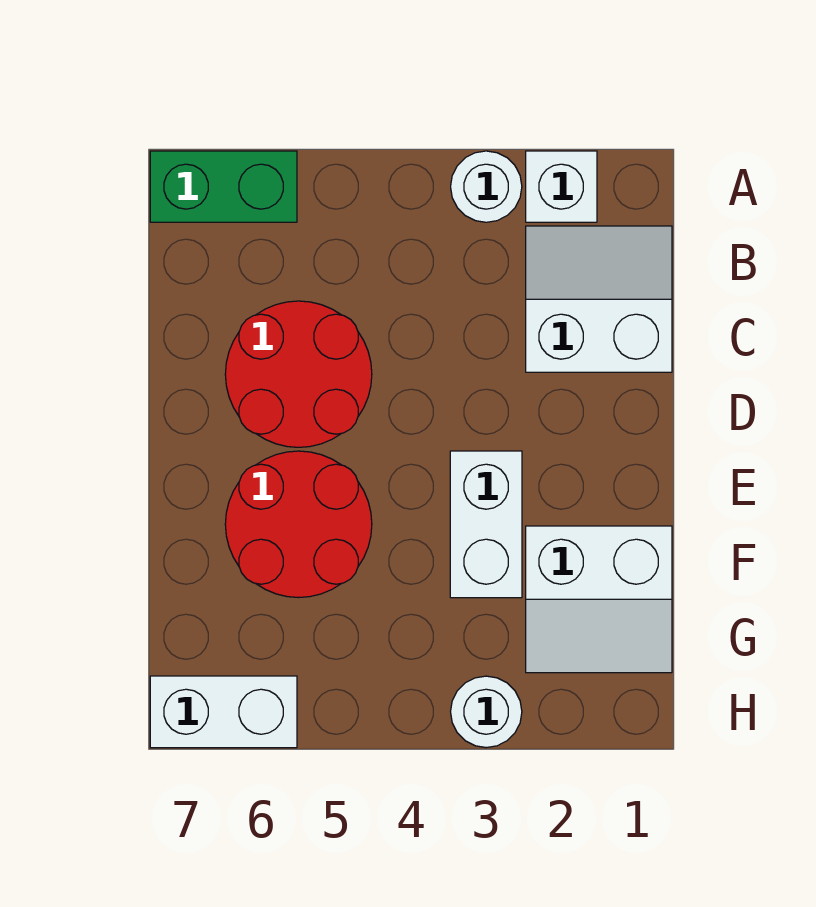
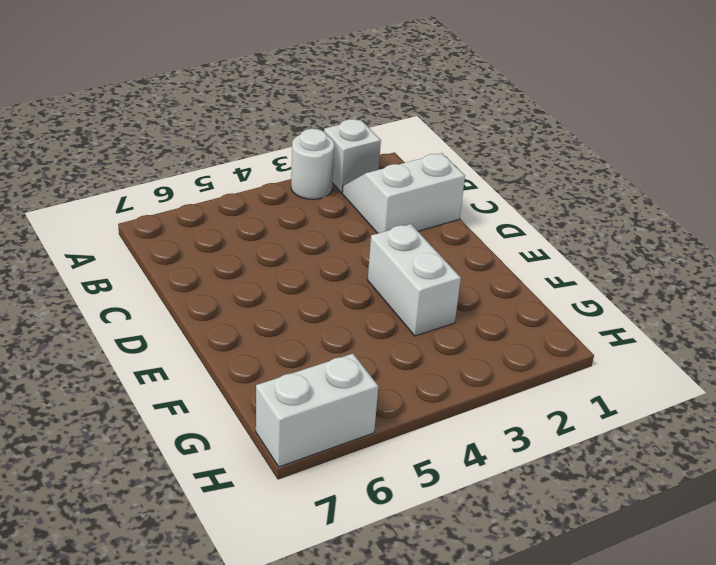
none -> green 1x2 brick [150,151,297,222]
none -> red 2x2 round brick [225,301,372,447]

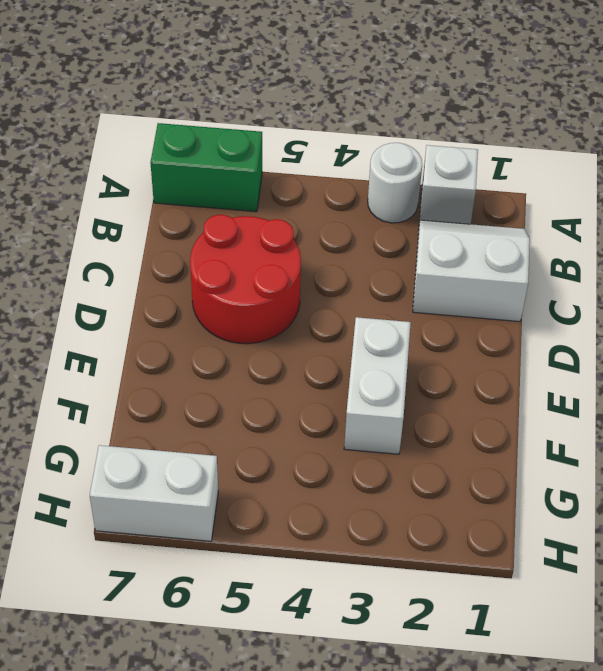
none -> red 2x2 round brick [225,451,372,598]
none -> white 2x2 slope [526,526,672,673]

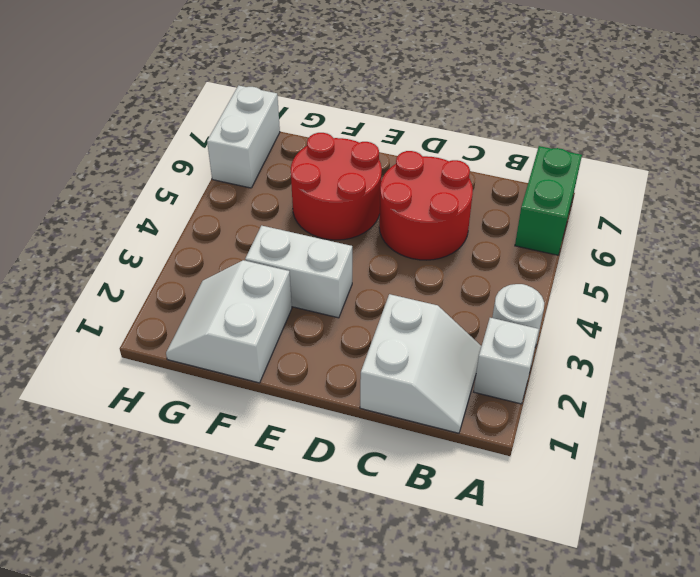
none -> white 1x1 round brick [451,676,522,748]

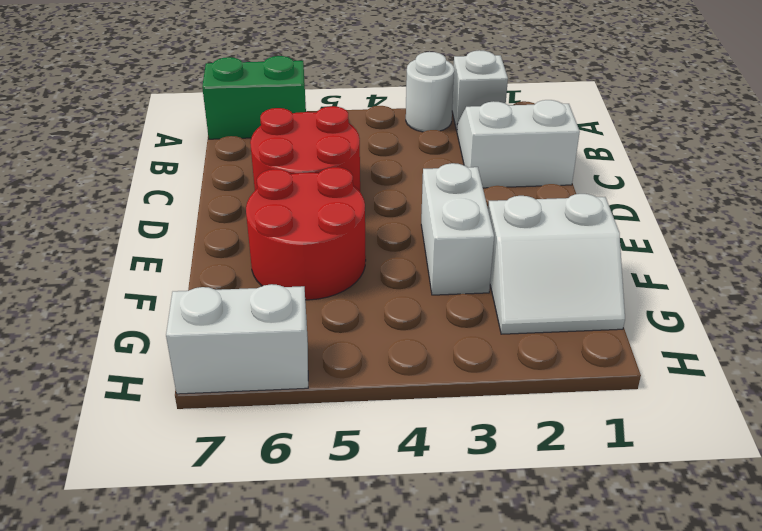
none -> white 1x1 round brick [451,676,522,748]

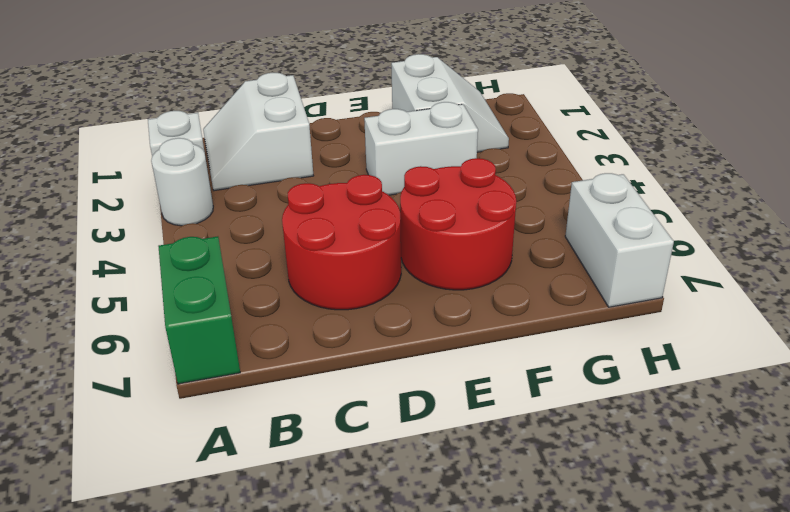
none -> white 1x1 round brick [451,676,522,748]

